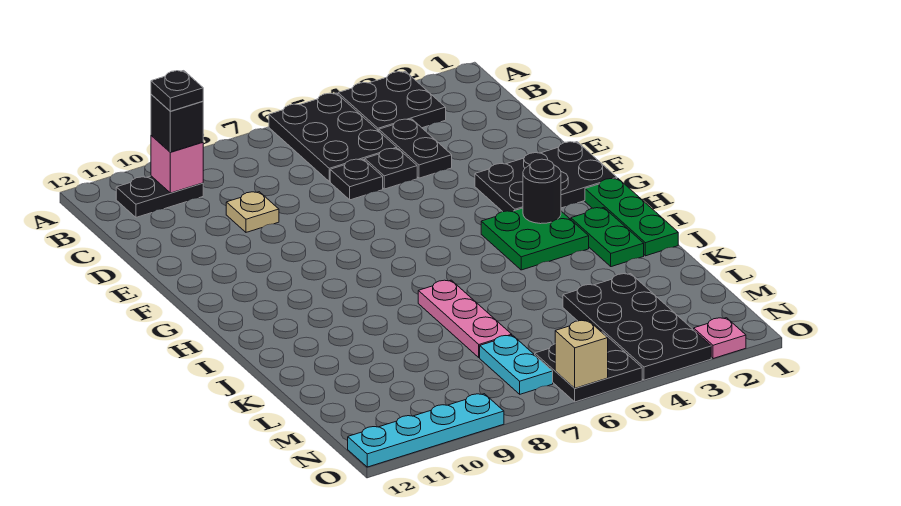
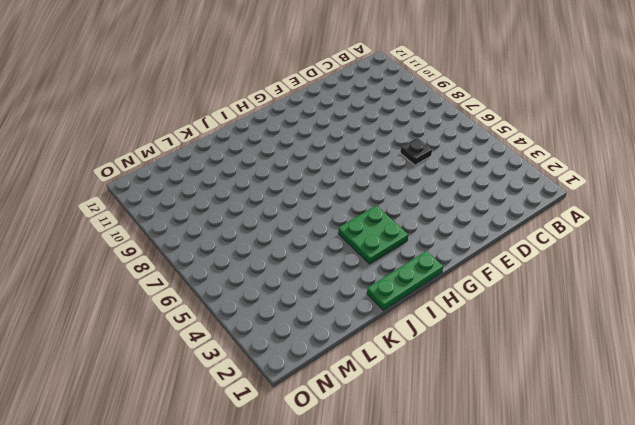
none -> black 2x2 plate [338,71,446,131]
none -> black 2x3 plate [269,93,397,182]
none -> black 1x2 plate [116,176,203,217]

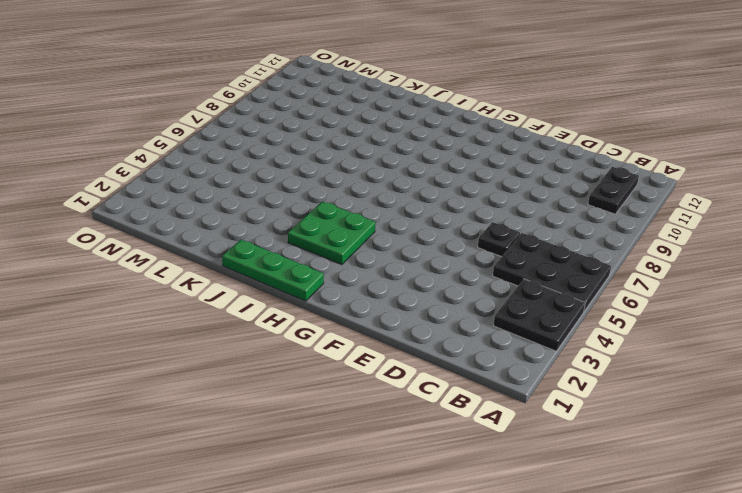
none -> black 1x2 plate [379,119,452,178]
none -> black 1x1 plate [365,148,417,189]
none -> tan 1x1 plate [226,192,279,232]

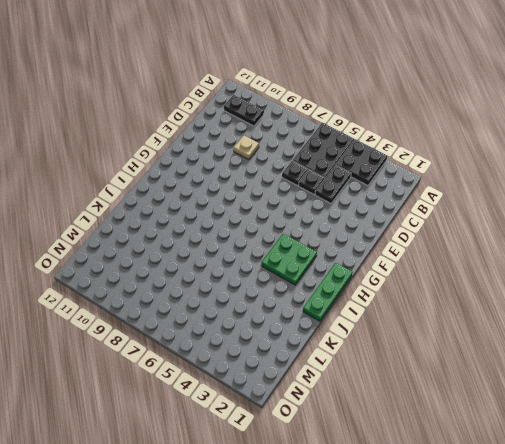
none -> black 2x3 plate [475,142,617,212]
none -> green 1x2 plate [571,208,644,267]
none -> pink 1x3 plate [418,280,512,358]

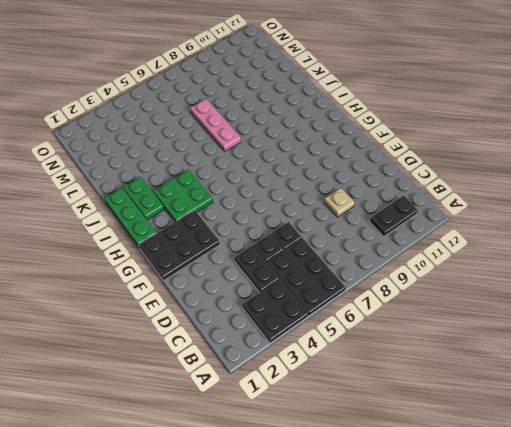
none -> black 2x4 plate [563,274,711,380]
none -> cyan 1x2 plate [480,335,553,394]
none -> black 2x2 plate [535,332,642,402]

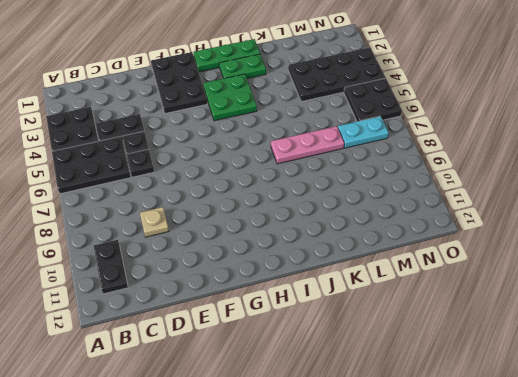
none -> pink 1x1 plate [694,318,746,359]
none -> cyan 1x4 plate [348,394,504,467]
none -> pink 1x1 brick [151,135,203,193]

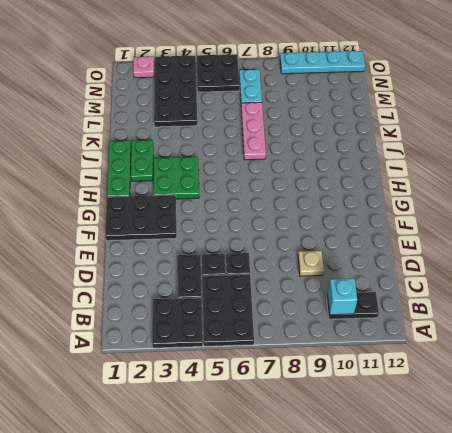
cyan 1x1 brick [327,278,357,315] -> pink 1x1 brick [151,135,203,193]
none -> black 1x1 round brick [523,159,561,224]
none -> tan 1x1 brick [555,320,608,388]
none -> black 1x1 brick [151,94,203,152]

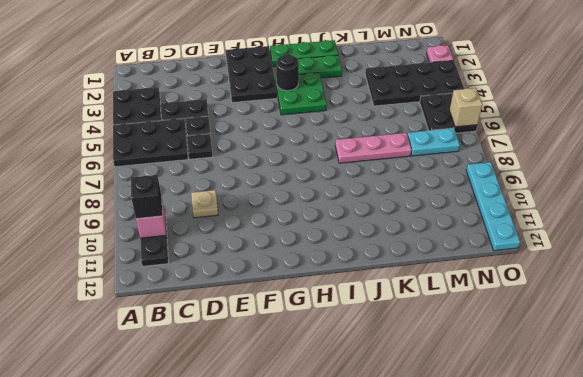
none -> black 1x1 plate [151,71,203,111]

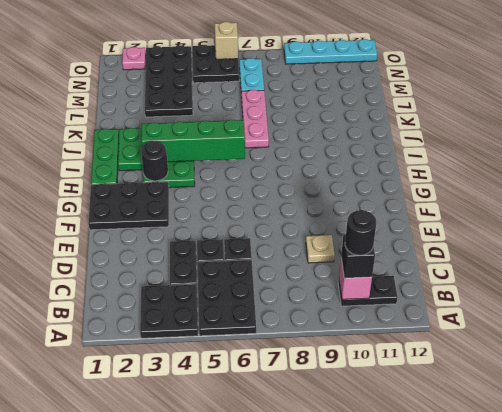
black 1x1 round brick [345,210,376,255] -> black 1x1 plate [151,71,203,111]
green 1x4 brick [141,120,245,162] -> none

